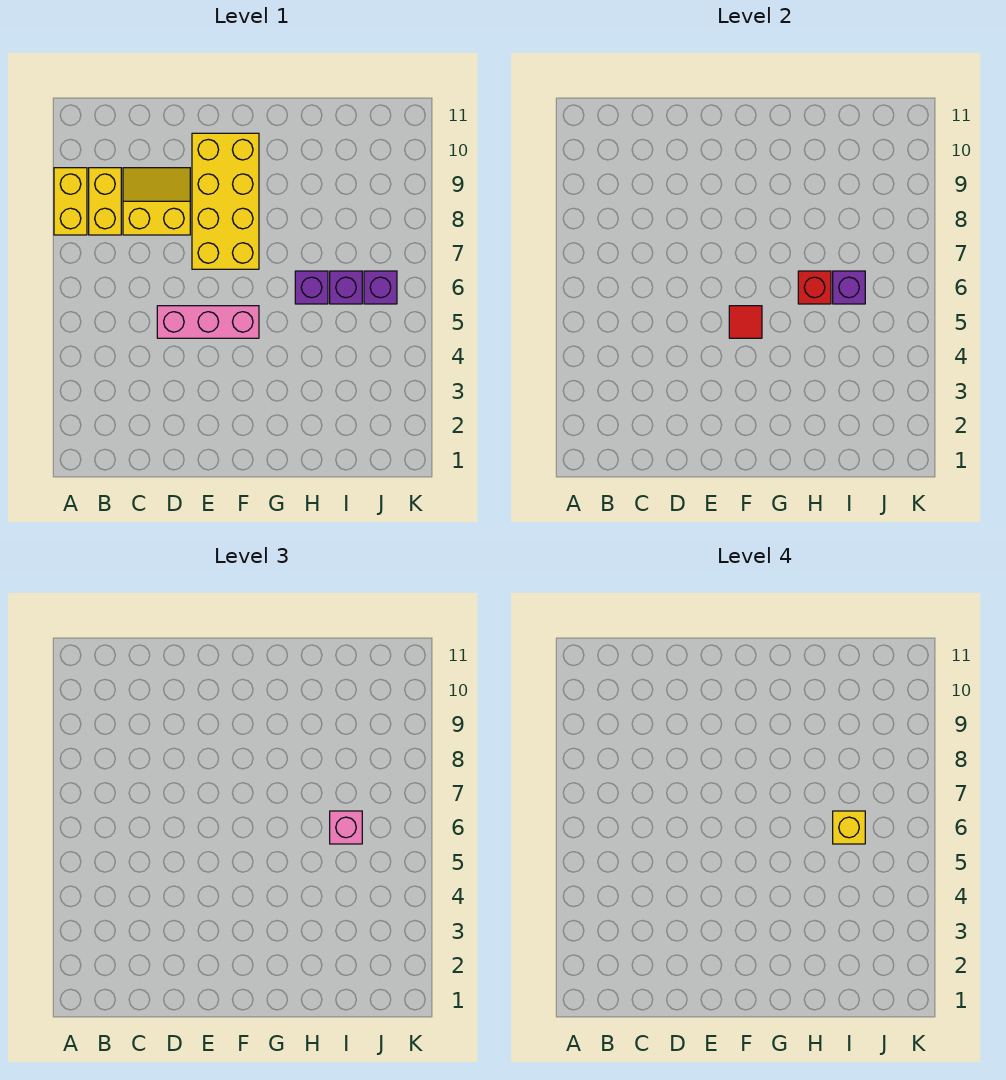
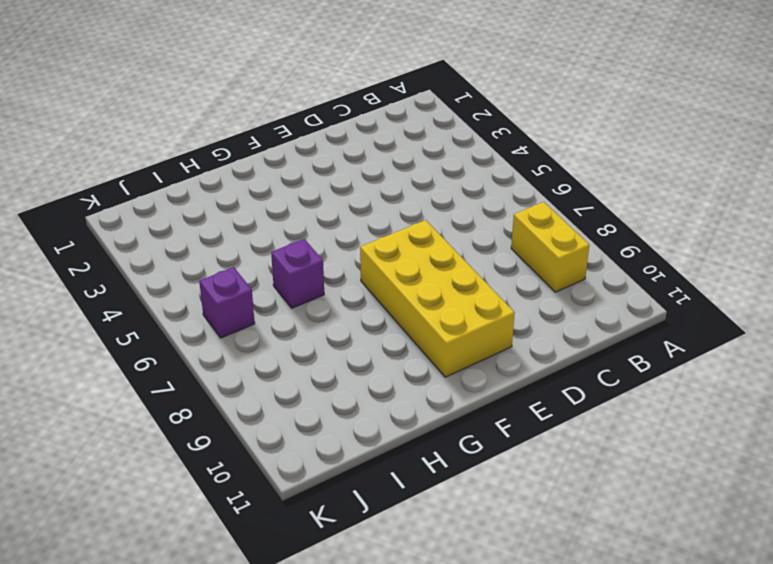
none -> yellow 1x2 brick [54,168,87,235]
none -> yellow 2x2 slope [123,168,190,235]
none -> pink 1x3 brick [157,306,259,338]

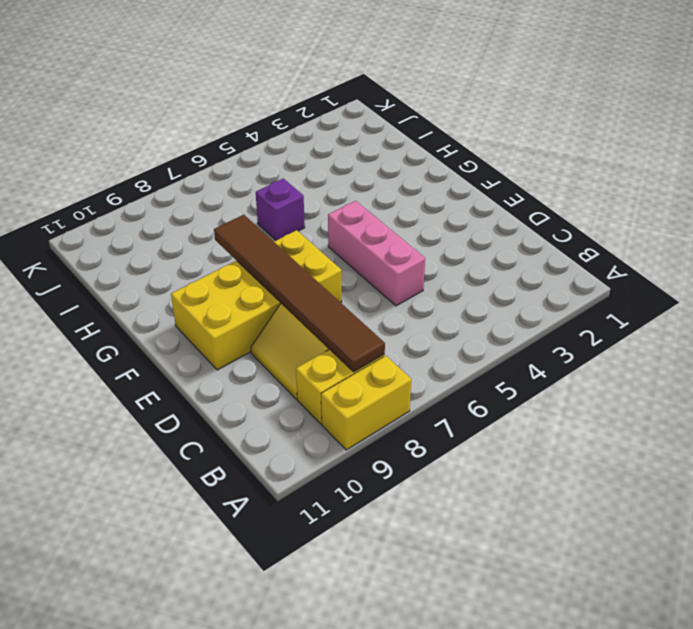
brown 1x6 tile [214,215,385,372] -> none
none -> purple 1x1 brick [330,271,362,304]
none -> purple 1x1 brick [364,271,397,304]
none -> red 1x1 tile [729,306,762,338]

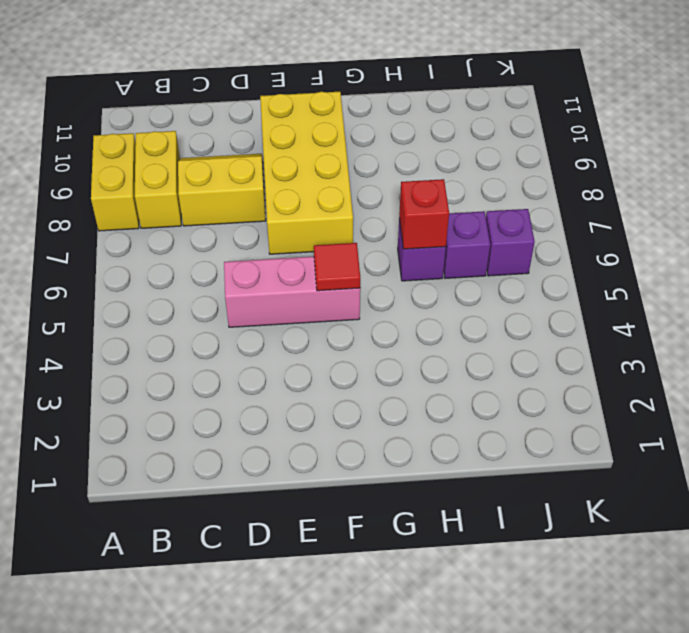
none -> purple 1x1 brick [833,271,865,304]
none -> pink 1x1 brick [330,811,362,844]
none -> yellow 1x1 brick [833,811,865,844]

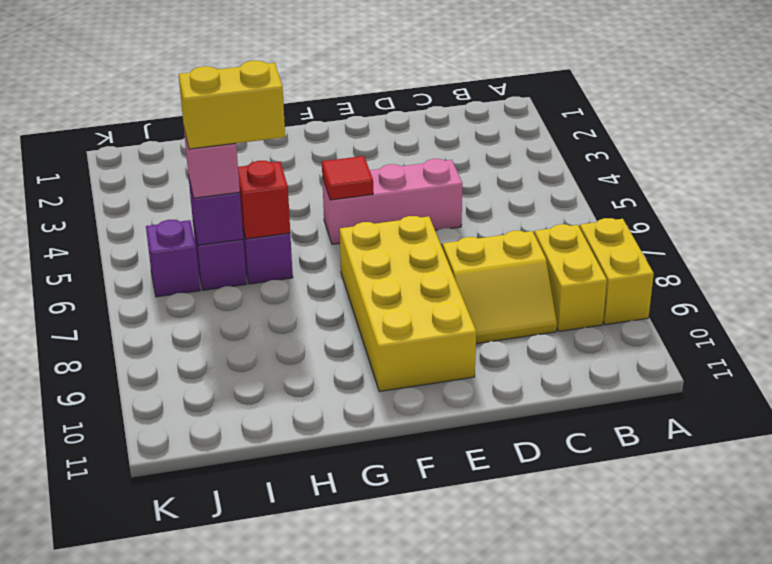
yellow 1x2 brick [179,61,285,149] -> yellow 1x1 brick [833,811,865,844]

